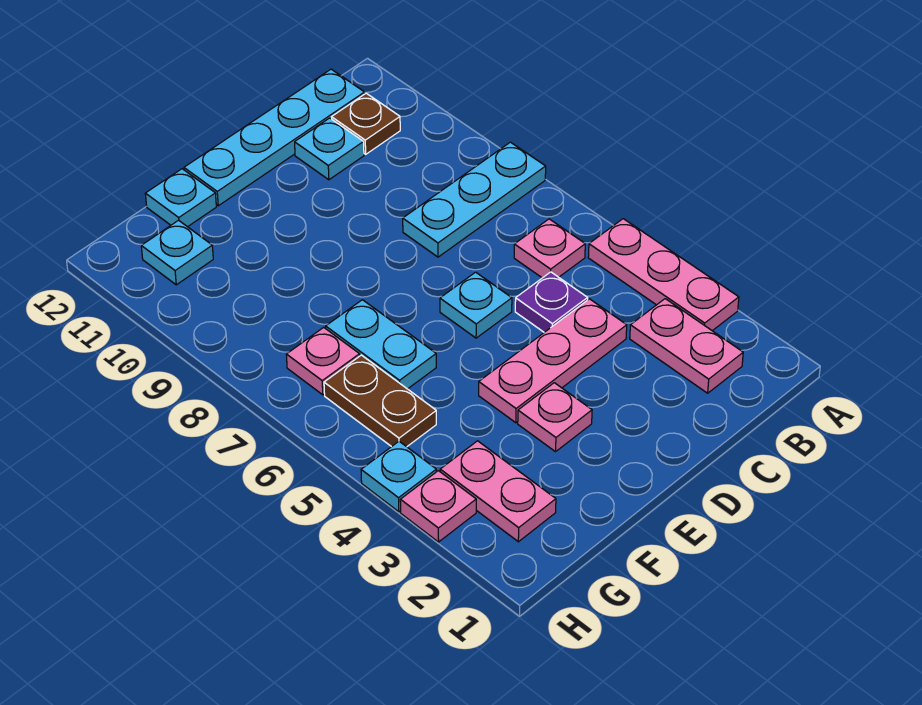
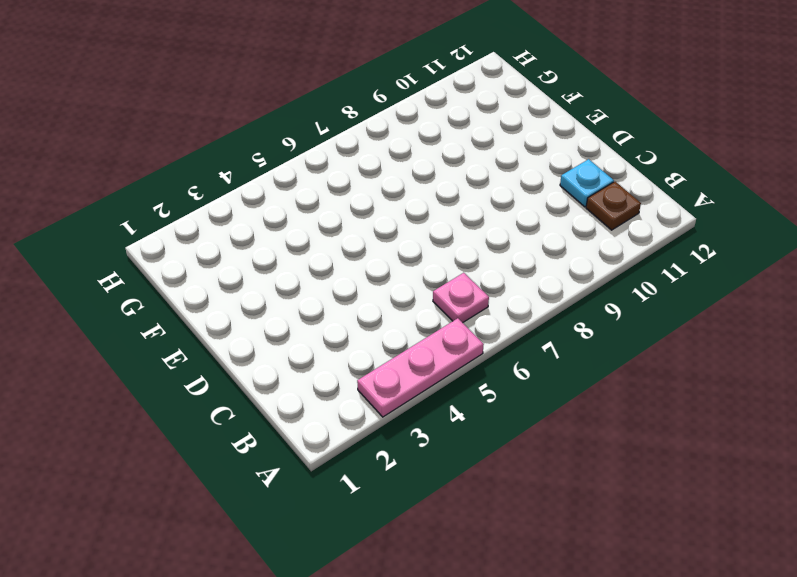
none -> cyan 1x3 plate [403,142,546,257]
none -> pink 1x2 plate [630,299,743,393]
none -> cyan 1x4 plate [184,69,365,206]

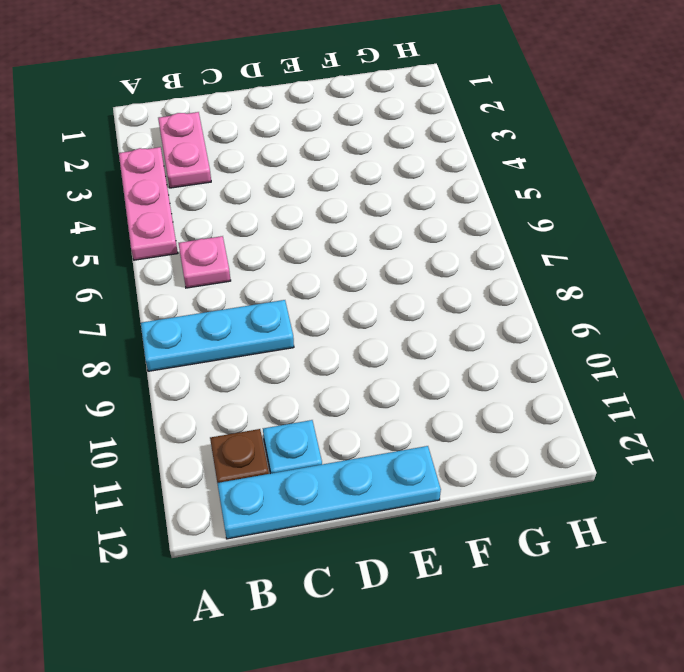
none -> pink 1x3 plate [479,299,627,423]
none -> purple 1x1 plate [515,272,588,332]
none -> cyan 1x1 plate [440,272,512,338]

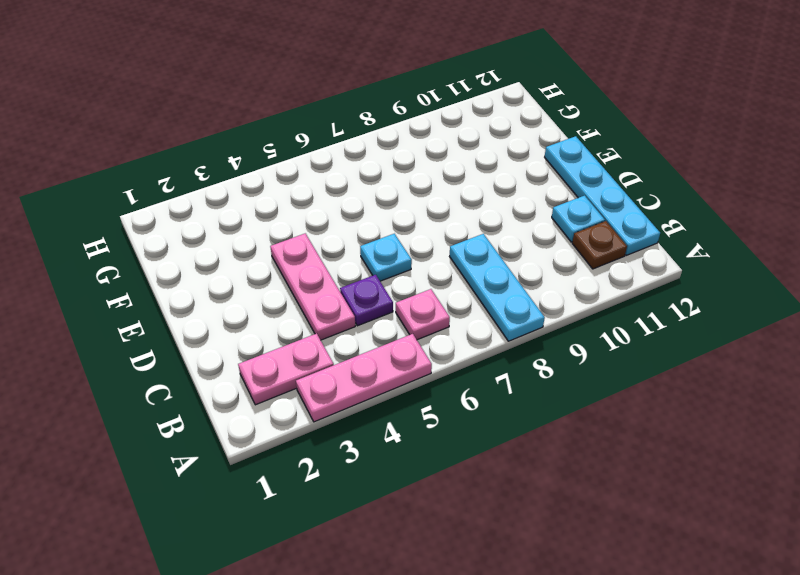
none -> pink 1x1 plate [518,383,592,452]
none -> cyan 1x2 plate [326,300,436,389]
none -> cyan 1x1 plate [145,169,216,227]

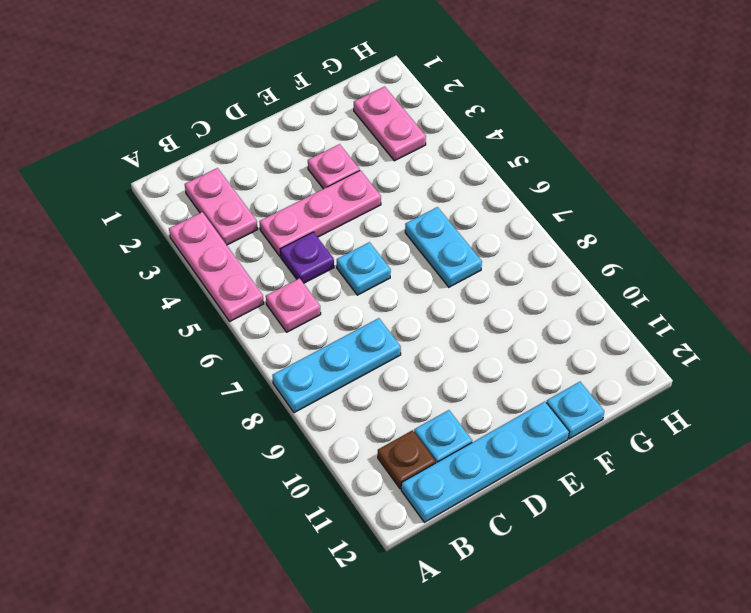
none -> brown 1x2 plate [324,355,436,447]
none -> pink 1x1 plate [286,327,360,395]
none -> cyan 1x1 plate [141,220,213,285]

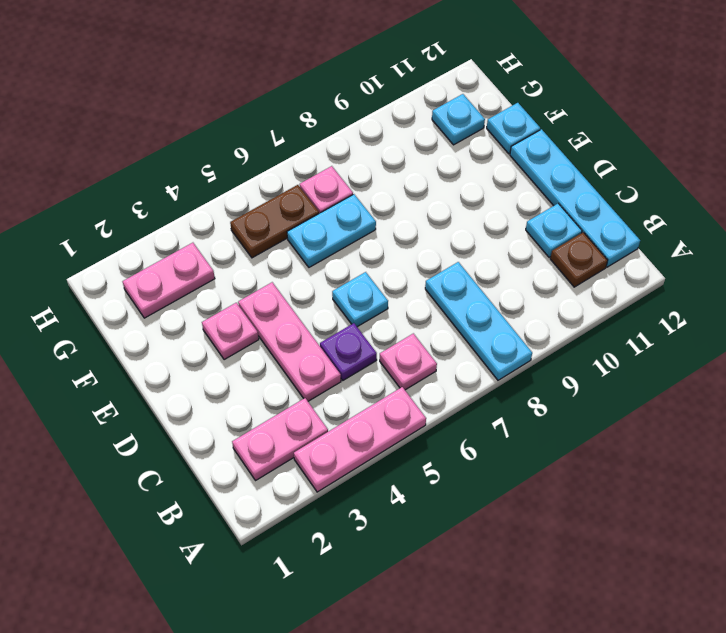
none -> pink 1x1 plate [400,471,476,542]
none -> cyan 1x1 plate [361,441,436,512]

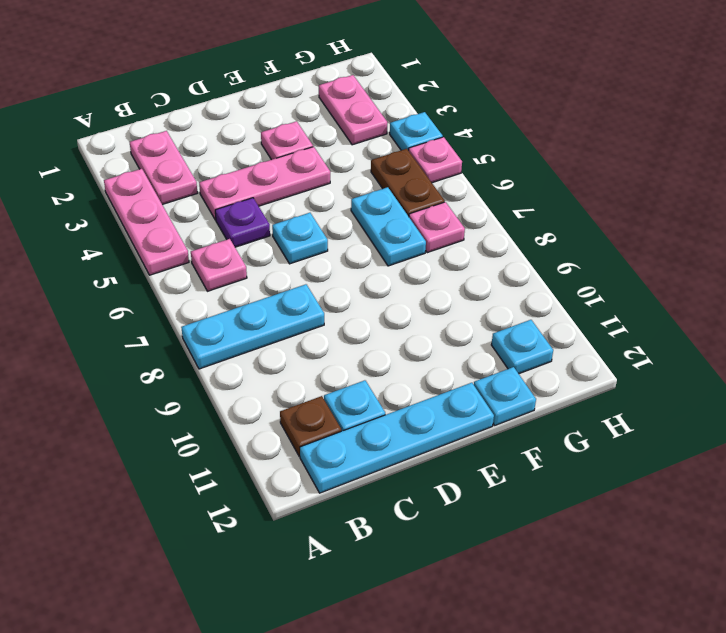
pink 1x1 plate [408,137,462,183] -> pink 1x1 plate moved to [400,471,476,542]

